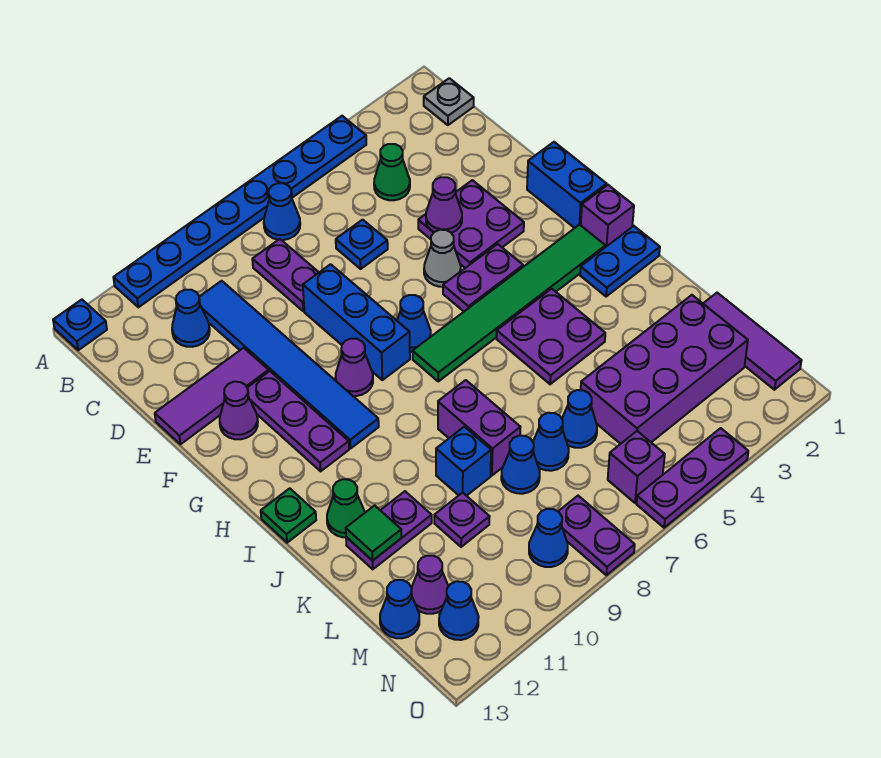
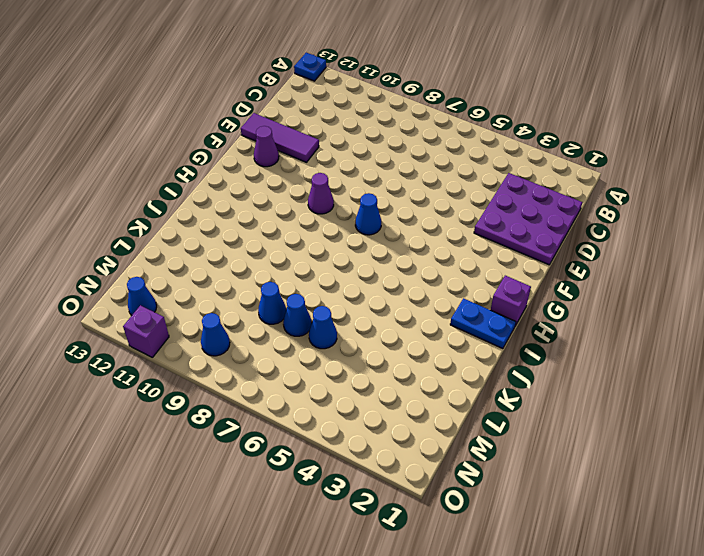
purple 3x3 plate [474,173,582,265] -> purple 2x2 plate [418,180,524,268]
purple 1x1 brick [123,305,169,357] -> purple 1x1 brick moved to [608,431,665,503]
none -> blue 1x8 plate [113,116,366,307]
none -> grey 1x1 plate [424,78,474,125]
none -> blue 1x1 cone [264,183,300,240]
none -> green 1x1 cone [374,144,410,200]

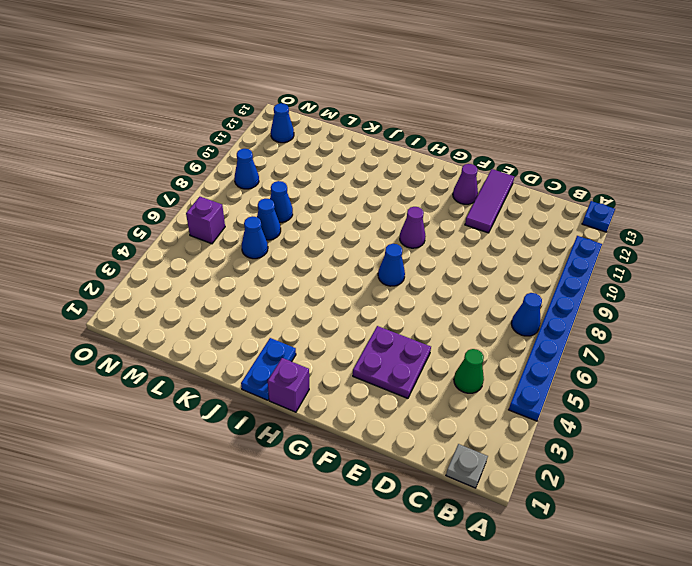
none -> purple 1x2 plate [252,239,319,311]
none -> blue 1x6 tile [199,281,379,448]
none -> blue 1x1 cone [172,290,210,347]
none -> blue 1x1 plate [336,220,388,269]

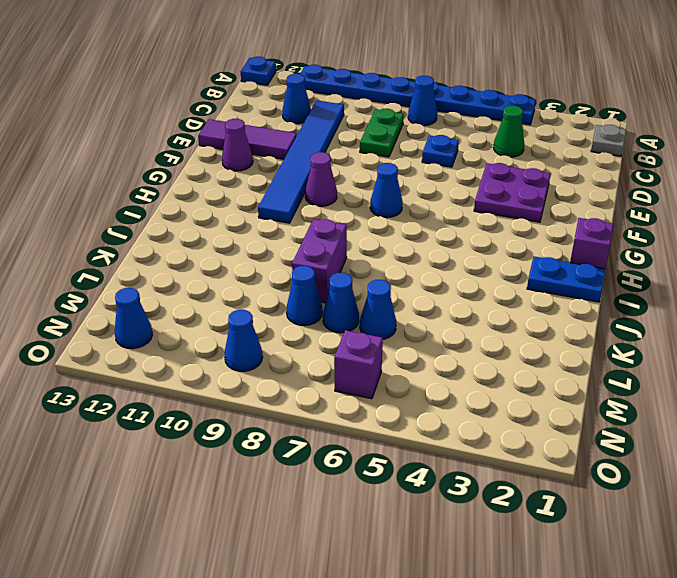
green 1x2 plate [360,109,404,157] -> purple 1x2 plate [252,239,319,311]
none -> blue 1x3 brick [303,264,410,380]
none -> blue 1x2 brick [527,142,607,228]
none -> grey 1x1 cone [424,230,461,287]
none -> purple 1x3 plate [247,371,349,471]

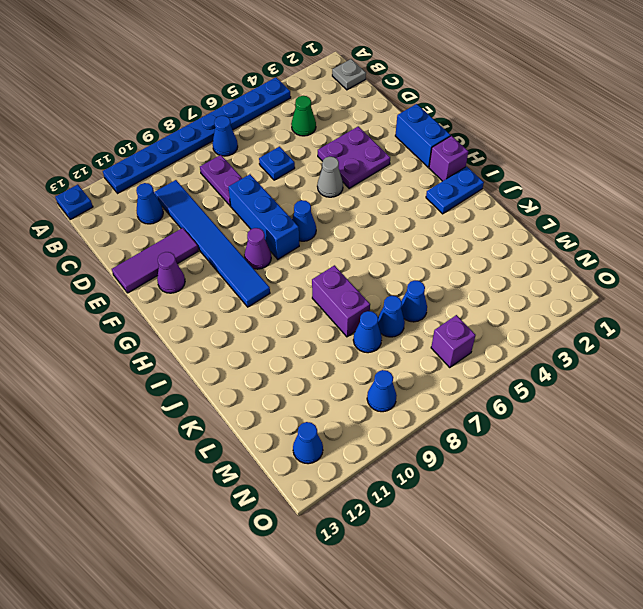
none -> purple 1x3 plate [247,371,349,471]
none -> purple 1x2 plate [443,244,523,311]
none -> green 1x6 tile [413,225,605,381]
none -> purple 2x2 plate [497,289,605,384]

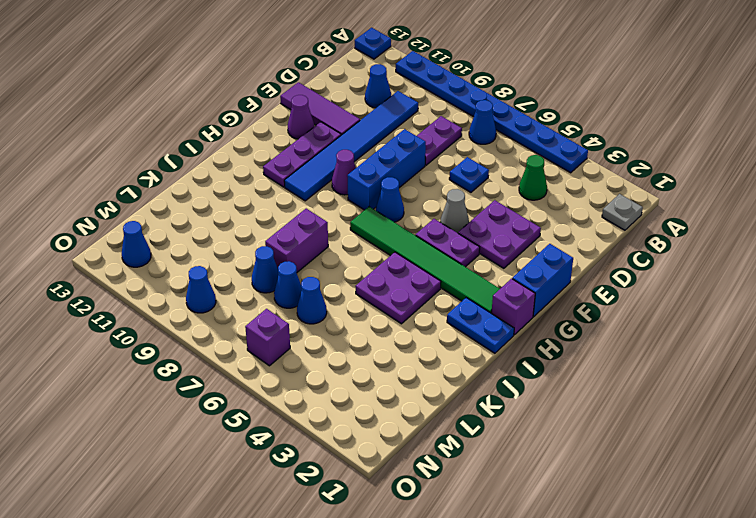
none -> green 1x1 plate [261,488,316,543]
none -> green 1x1 cone [327,479,365,537]
none -> blue 1x1 brick [436,427,491,496]
none -> purple 1x2 plate [346,491,432,569]

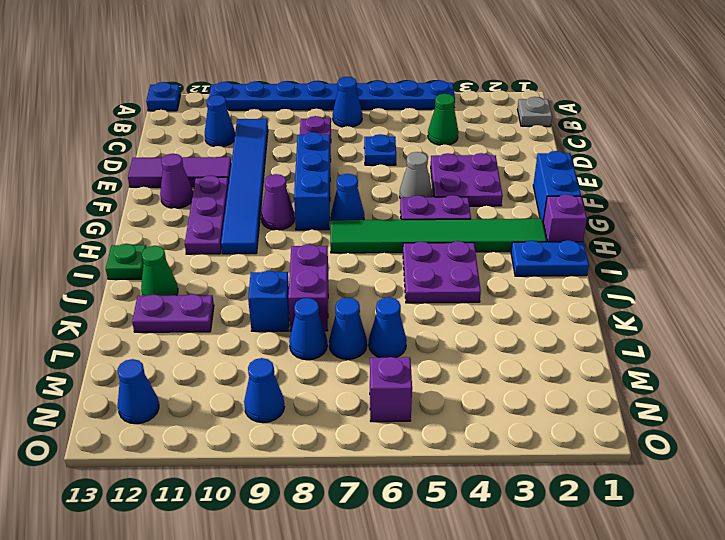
none -> purple 1x3 tile [703,293,802,390]
none -> purple 2x4 brick [581,295,748,444]
none -> purple 1x1 plate [434,493,490,547]
none -> purple 1x1 cone [411,556,448,614]

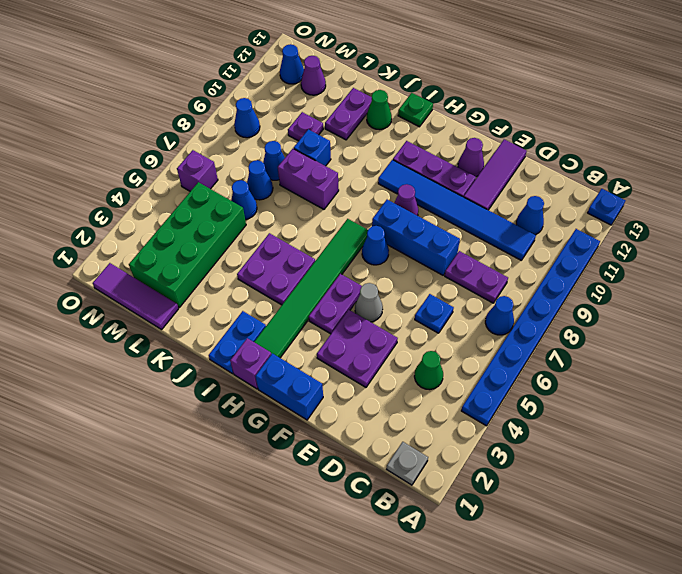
green 2x4 brick [129,182,246,307] -> purple 2x4 brick [581,295,748,444]
none -> blue 1x1 cone [380,580,419,638]
none -> purple 1x2 plate [558,496,635,575]
none -> purple 1x3 plate [637,428,748,528]
none -> purple 1x1 cone [426,177,462,233]

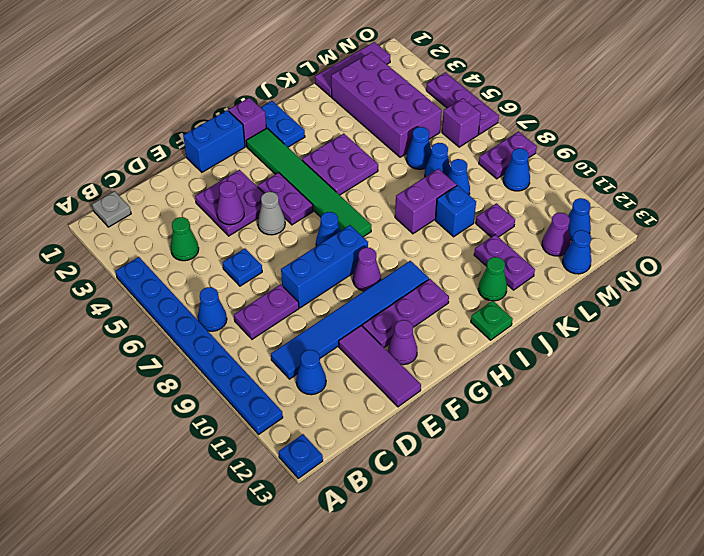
none -> green 1x1 tile [346,505,401,561]

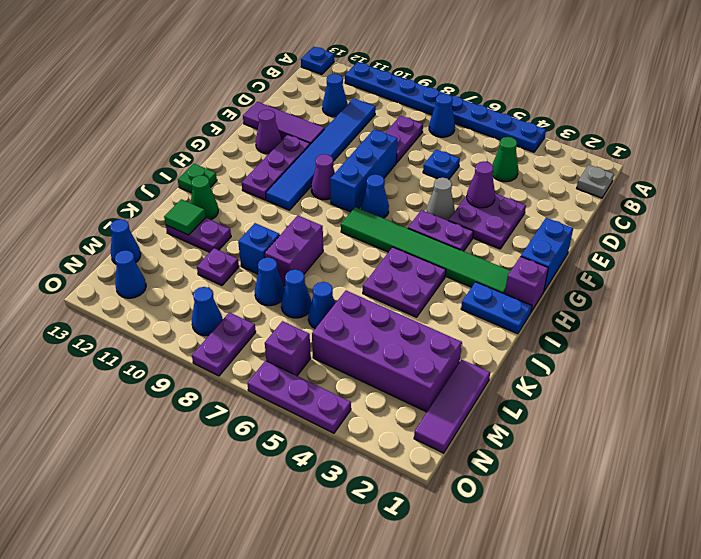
none -> purple 1x1 cone [411,556,448,614]

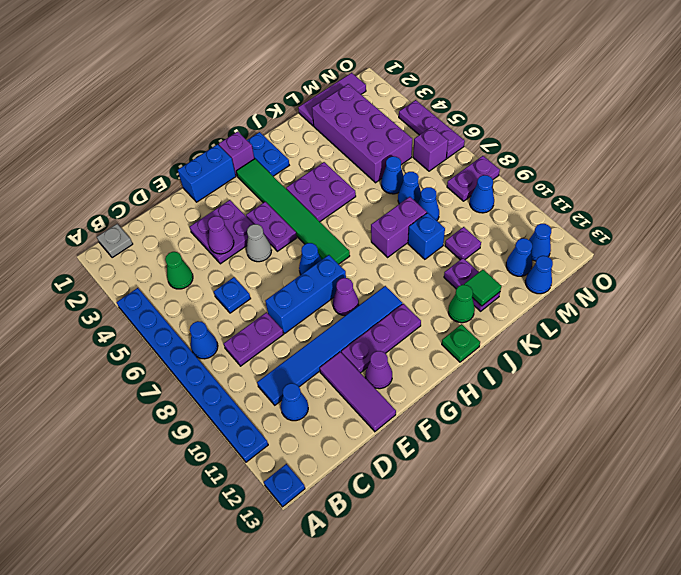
blue 1x1 cone [506,238,532,276] -> purple 1x1 cone [411,556,448,614]

